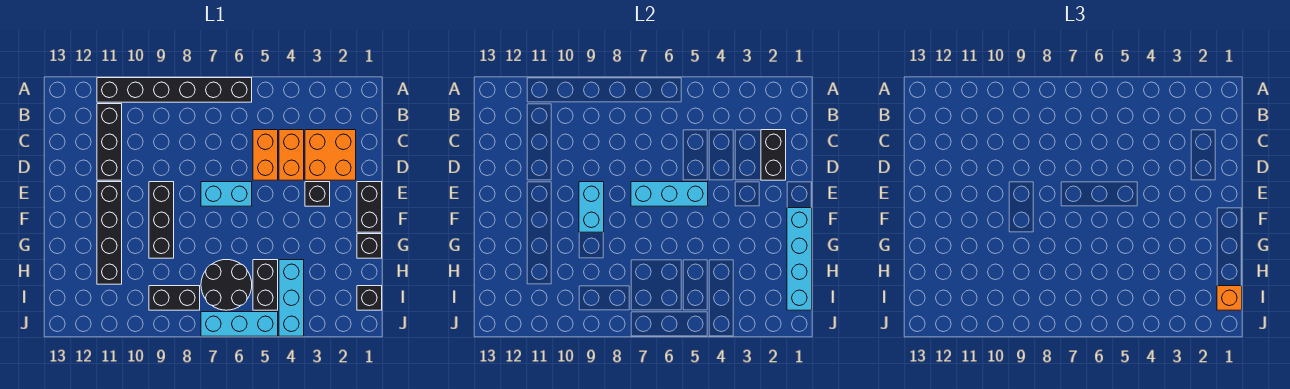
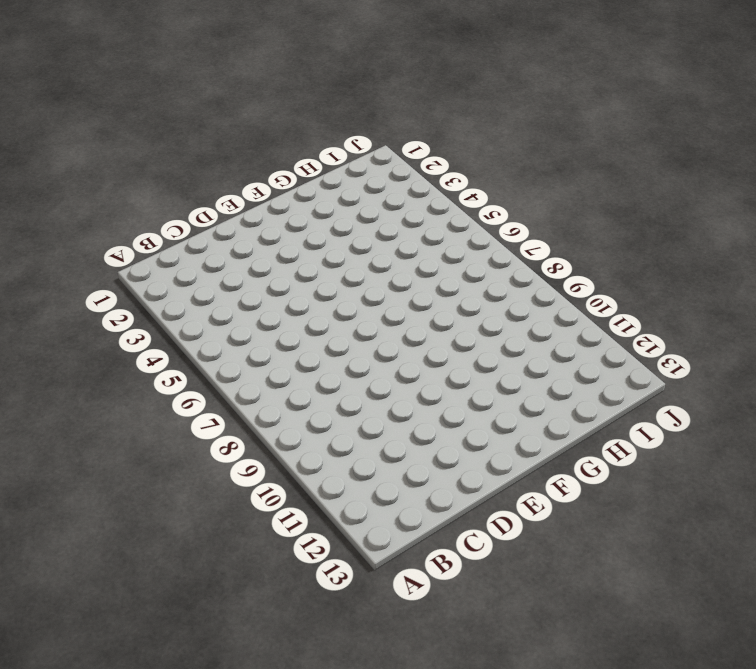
none -> black 1x6 brick [97,78,252,102]
none -> black 1x3 brick [97,104,122,180]
none -> orange 2x2 brick [305,130,356,180]

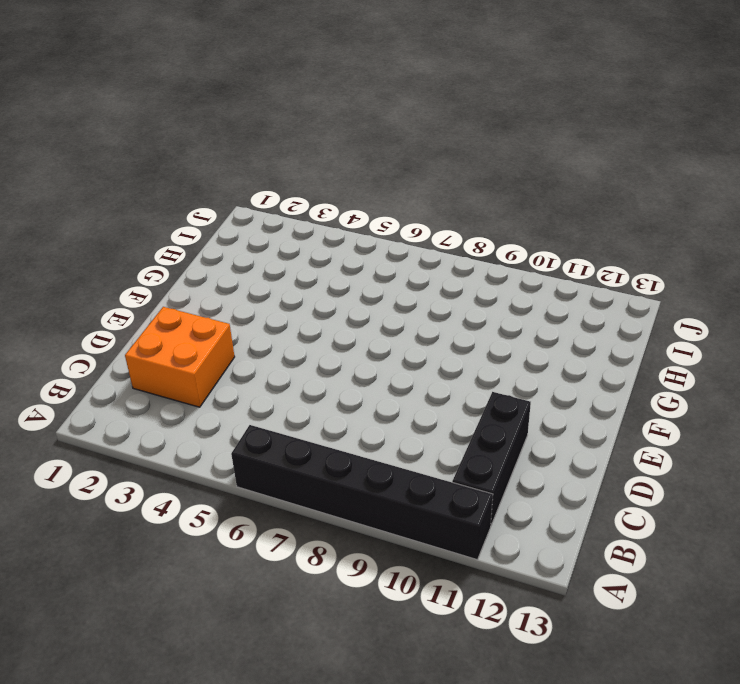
none -> orange 1x2 brick [279,130,304,180]
none -> orange 1x2 brick [253,130,278,180]
none -> black 1x2 brick [357,182,382,232]

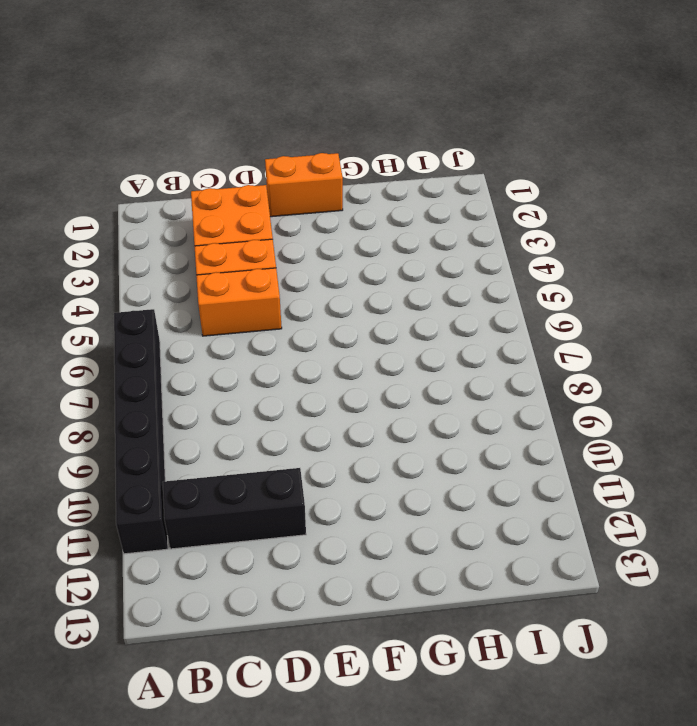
orange 1x2 brick [265,153,343,217] -> black 1x2 brick [357,182,382,232]
none -> black 1x1 brick [305,182,330,206]
none -> cyan 1x2 brick [201,182,252,206]
none -> black 1x3 brick [149,182,174,258]

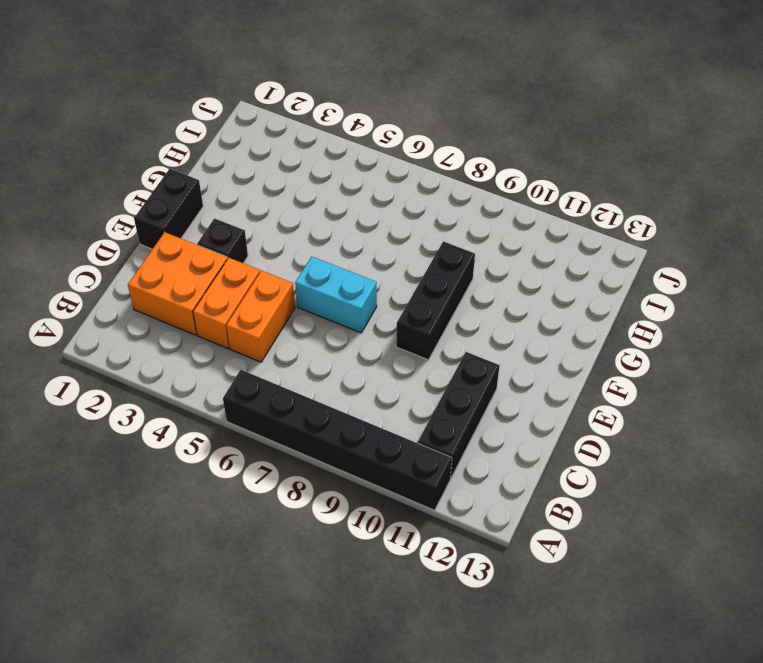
none -> black 1x4 brick [97,182,122,284]
none -> black 1x1 brick [357,234,382,258]
none -> cyan 1x3 brick [279,260,304,336]

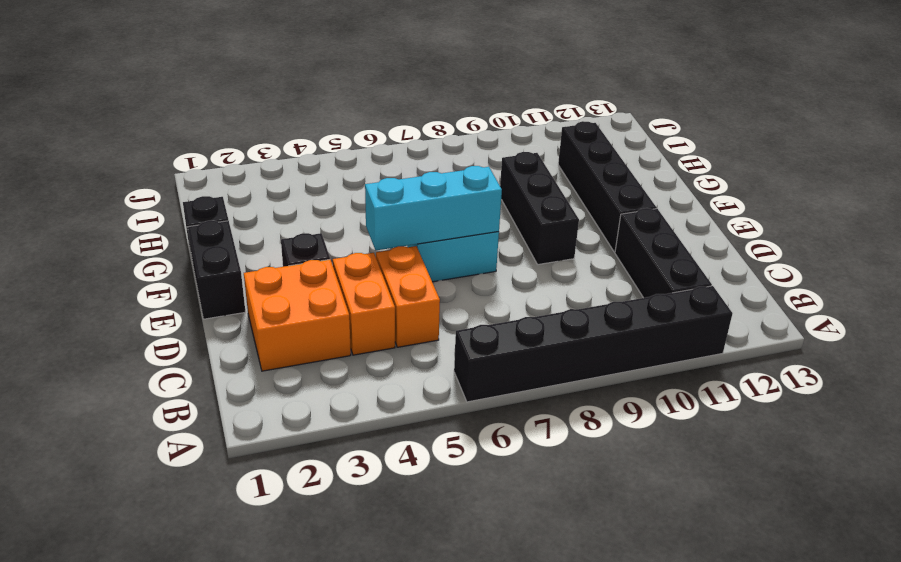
none -> cyan 1x3 brick [279,260,304,336]
none -> black 1x2 brick [253,260,278,310]
none -> black 2x2 round brick [201,260,252,310]

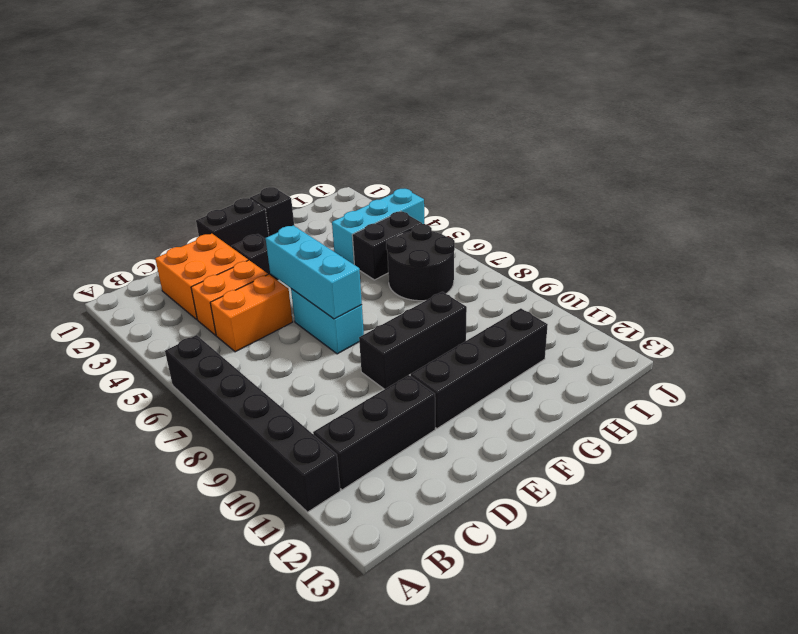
none -> black 1x1 brick [357,286,382,310]
none -> black 1x2 brick [149,286,200,310]
none -> cyan 1x3 brick [201,312,278,336]

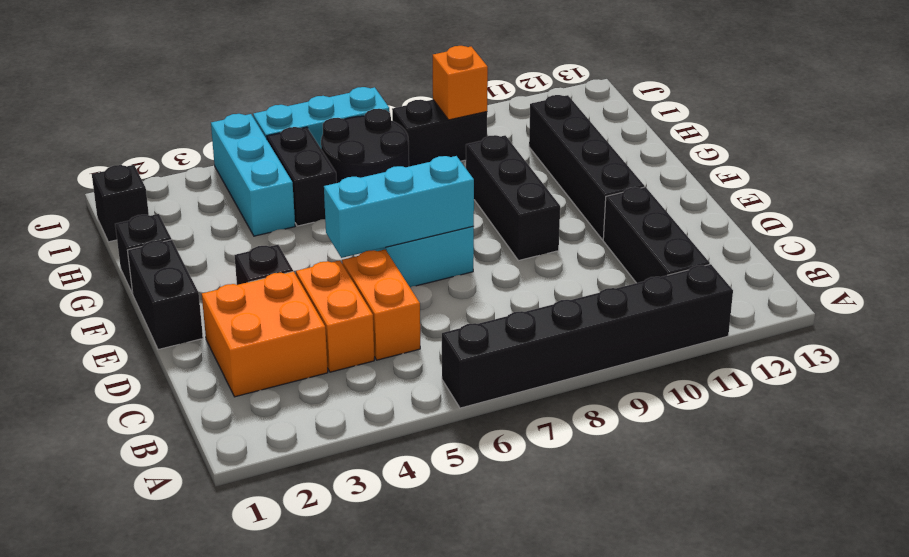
orange 1x1 brick [433,46,488,120] -> orange 1x1 brick moved to [1217,286,1242,310]
none -> black 1x2 brick [761,130,786,180]
none -> cyan 1x2 brick [579,182,604,232]
none -> cyan 1x4 brick [787,208,812,310]

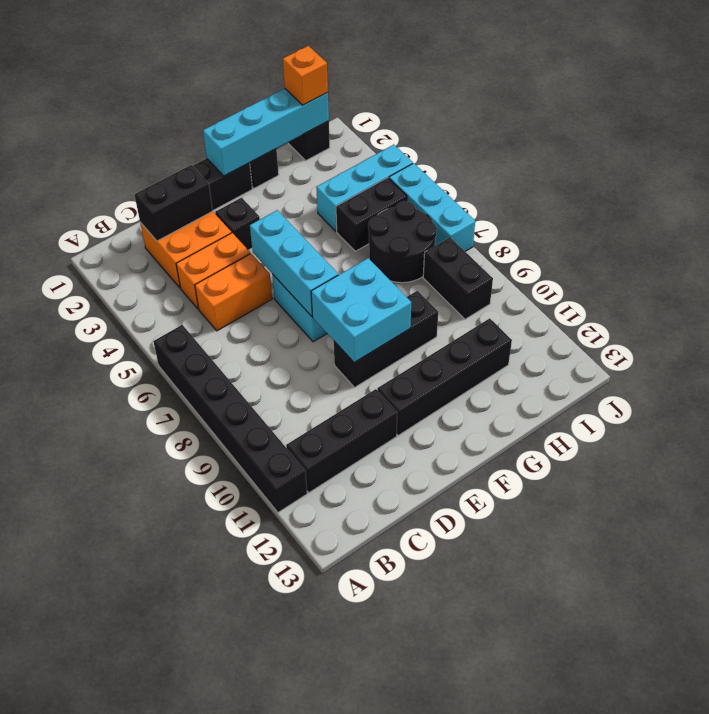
cyan 2x2 brick [311,258,411,363] -> cyan 1x2 brick [579,182,604,232]

